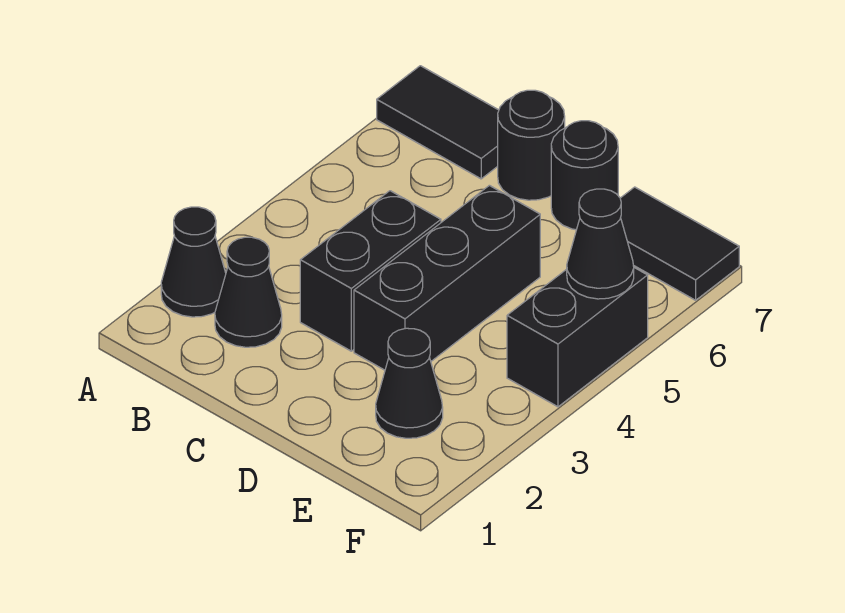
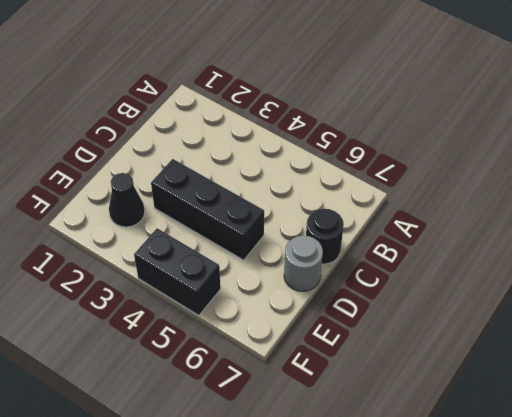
grey 1x1 round brick [284,235,323,291] -> black 1x1 round brick [551,121,618,230]
none -> black 1x1 cone [161,207,226,317]
none -> black 1x2 tile [377,66,499,179]

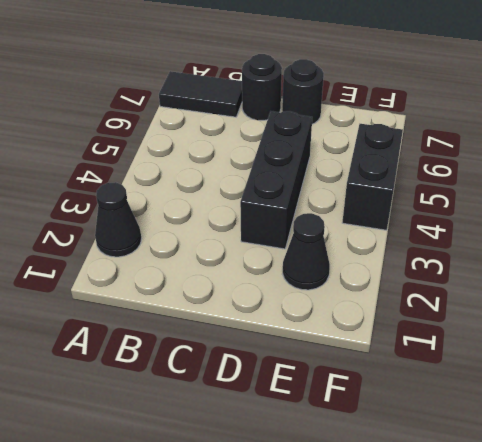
none -> black 1x1 cone [215,237,282,347]
none -> black 1x2 brick [300,191,441,351]

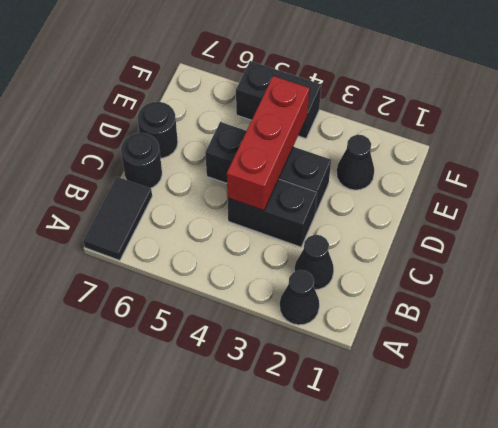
red 1x3 brick [227,76,309,211] -> none
none -> black 1x2 tile [620,187,739,300]
none -> black 1x1 cone [567,189,634,299]

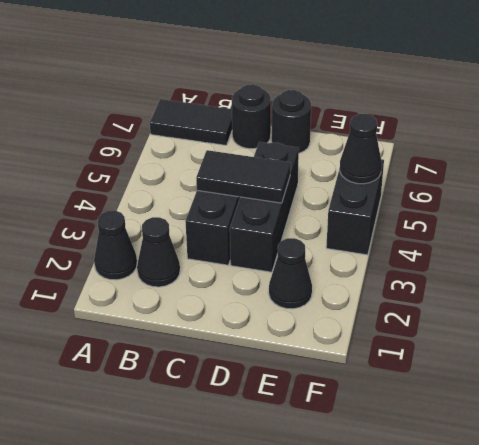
black 1x2 tile [196,150,291,203] -> black 1x2 tile moved to [620,187,739,300]

